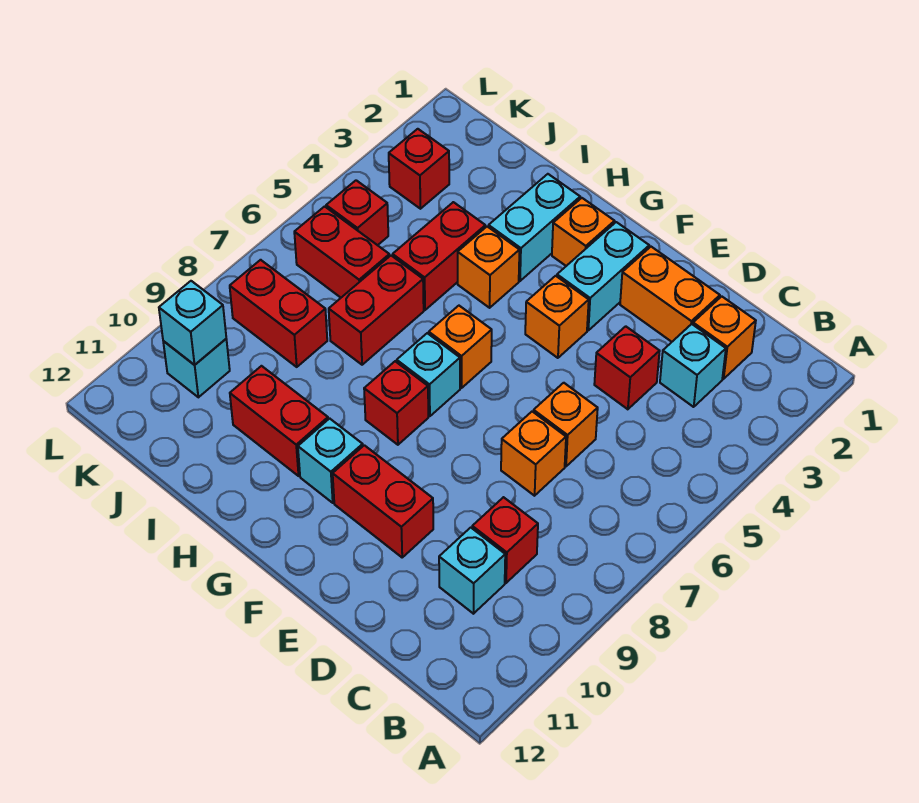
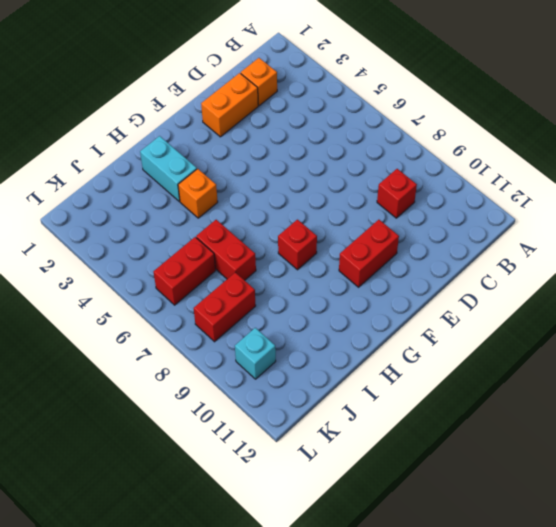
none -> cyan 1x1 brick [660,324,726,407]
none -> cyan 1x1 brick [439,528,505,614]
none -> red 1x1 brick [594,326,660,409]

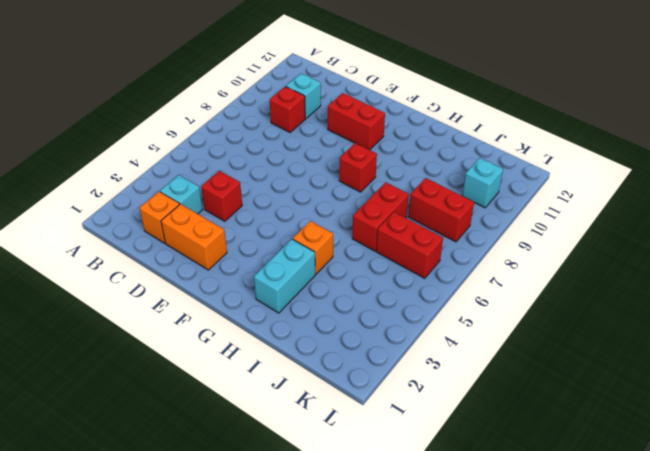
none -> orange 1x1 brick [534,383,598,466]
none -> orange 1x1 brick [501,412,566,496]
none -> cyan 1x2 brick [557,222,649,330]

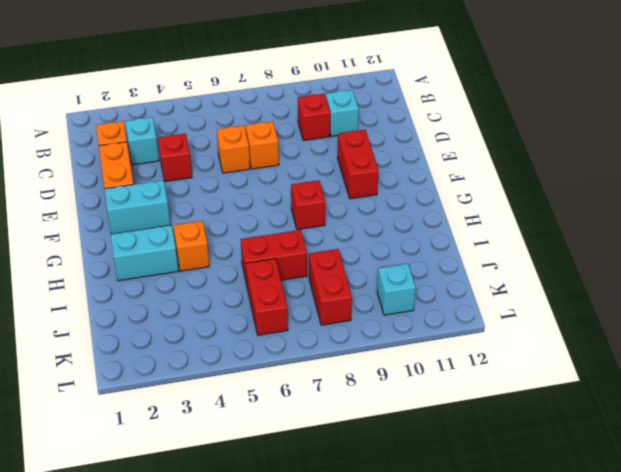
none -> orange 1x1 brick [525,276,589,358]
none -> orange 1x1 brick [552,198,615,266]
none -> orange 1x1 brick [429,306,492,388]

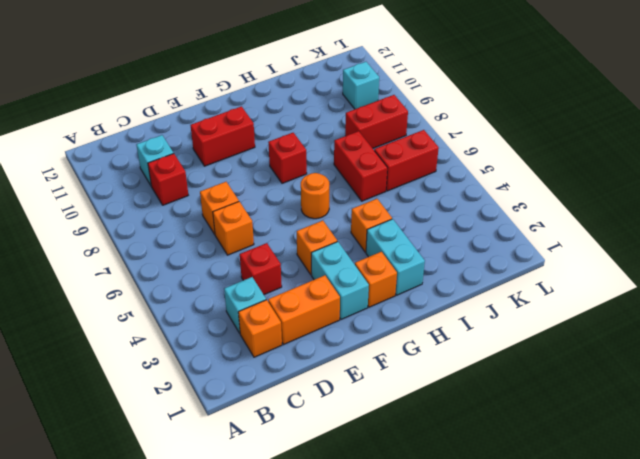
orange 1x1 round brick [301,173,329,219] -> orange 1x1 brick [429,306,492,388]
none -> cyan 1x1 brick [397,333,460,416]
none -> cyan 1x1 brick [298,418,363,503]
none -> red 1x2 brick [230,366,328,476]

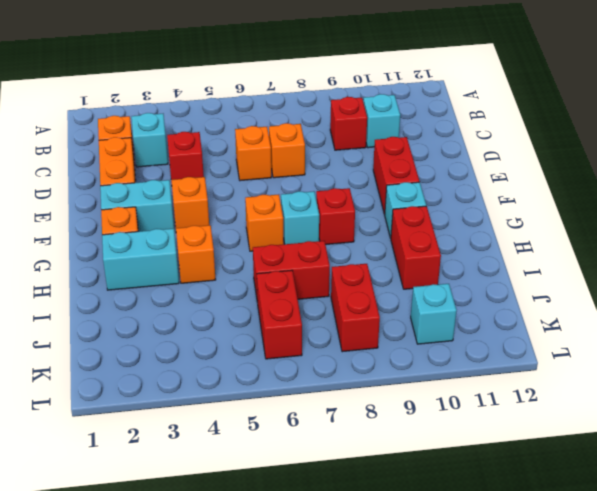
none -> red 1x2 brick [393,202,485,310]
none -> red 1x1 brick [389,129,449,209]
none -> red 1x1 brick [326,180,388,245]

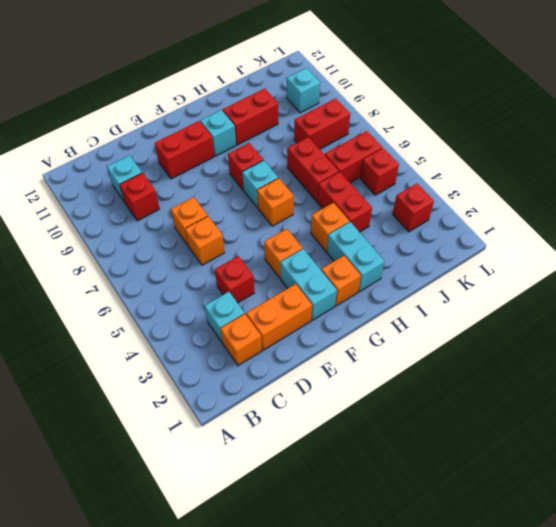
none -> cyan 1x1 brick [159,281,226,365]

